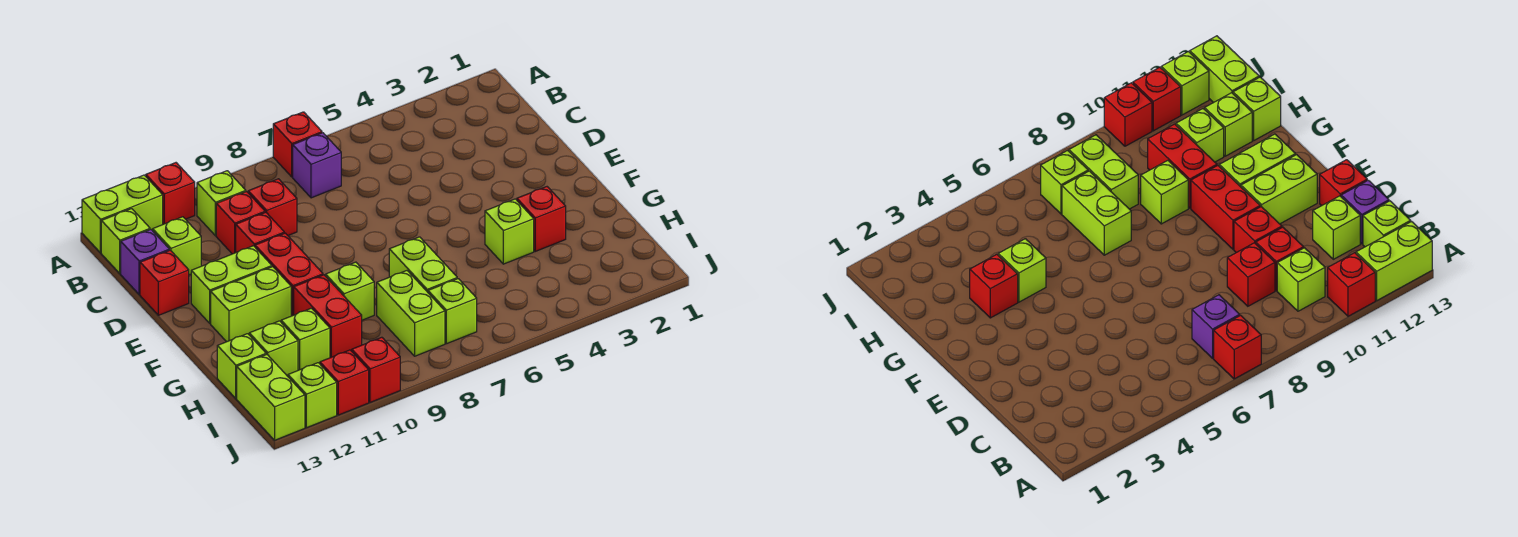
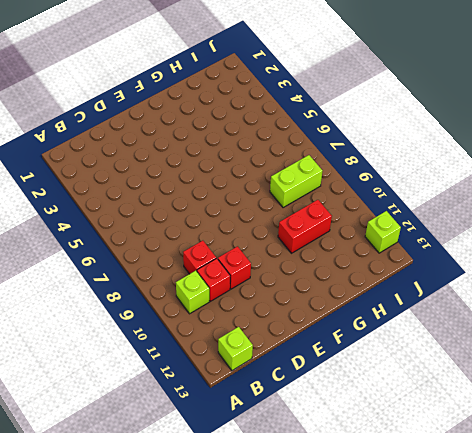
none -> red 1x1 brick [273,112,322,177]
none -> red 1x1 brick [146,163,195,224]
none -> lime 1x2 brick [82,175,163,253]

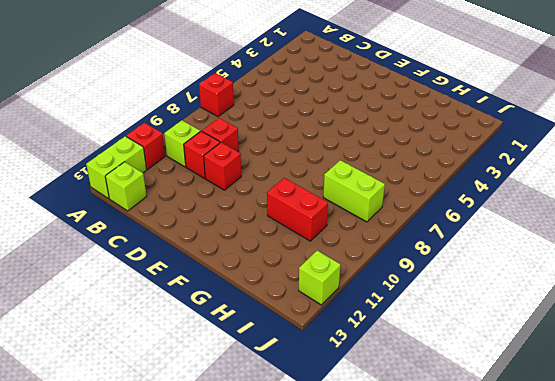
none -> purple 1x1 brick [293,133,341,198]
none -> lime 1x1 brick [153,217,201,275]
none -> purple 1x1 brick [121,230,169,295]

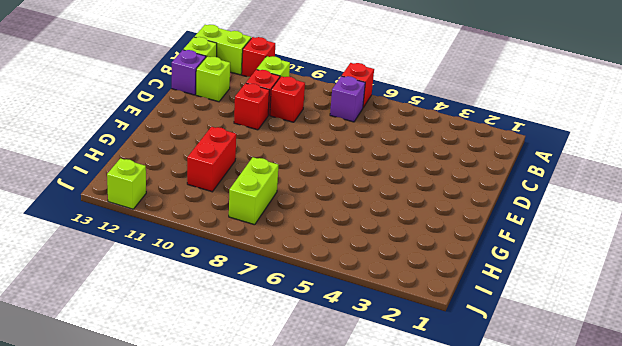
none -> red 1x1 brick [140,250,189,315]
none -> red 1x2 brick [255,233,323,316]
none -> lime 1x2 brick [191,246,272,323]

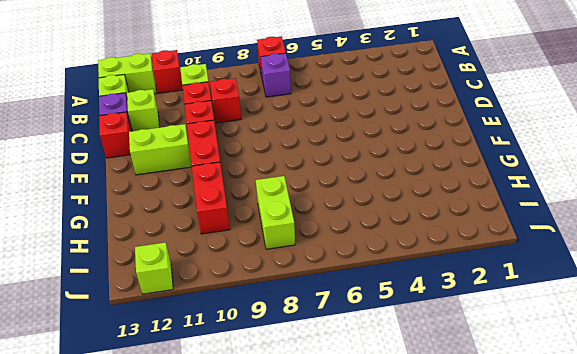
none -> lime 1x2 brick [211,267,291,342]
none -> red 1x1 brick [517,187,566,251]
none -> lime 1x1 brick [485,199,534,264]

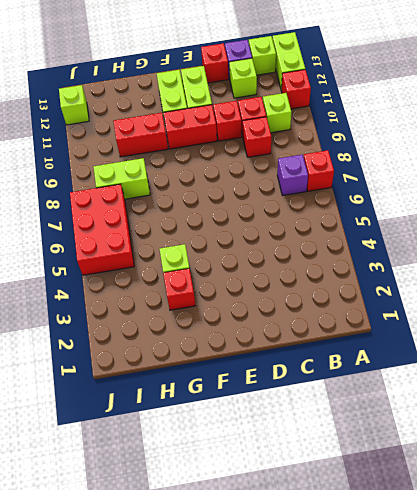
red 2x3 brick [70,184,134,275] -> lime 1x1 brick [428,279,477,344]
none -> lime 1x2 brick [389,237,457,292]
none -> lime 1x1 brick [326,262,374,320]
none -> lime 1x1 brick [281,308,330,370]

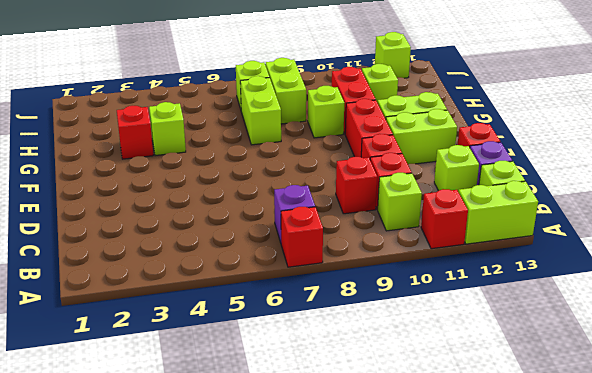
none -> lime 1x1 brick [249,321,298,376]
none -> lime 1x1 brick [217,334,266,399]
none -> lime 1x2 brick [237,354,305,440]

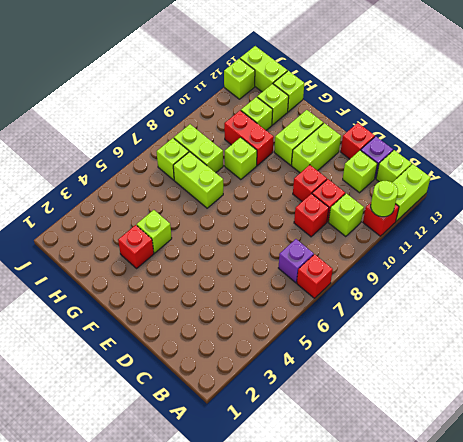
lime 1x1 round brick [371,181,398,217] -> none
none -> red 1x2 brick [255,233,323,316]
none -> red 1x1 brick [352,337,400,402]
none -> red 1x1 brick [320,350,369,415]

